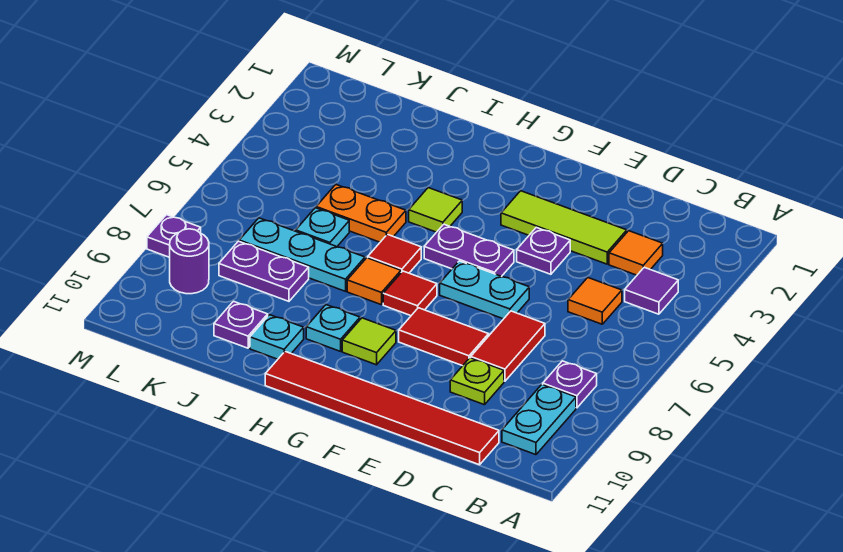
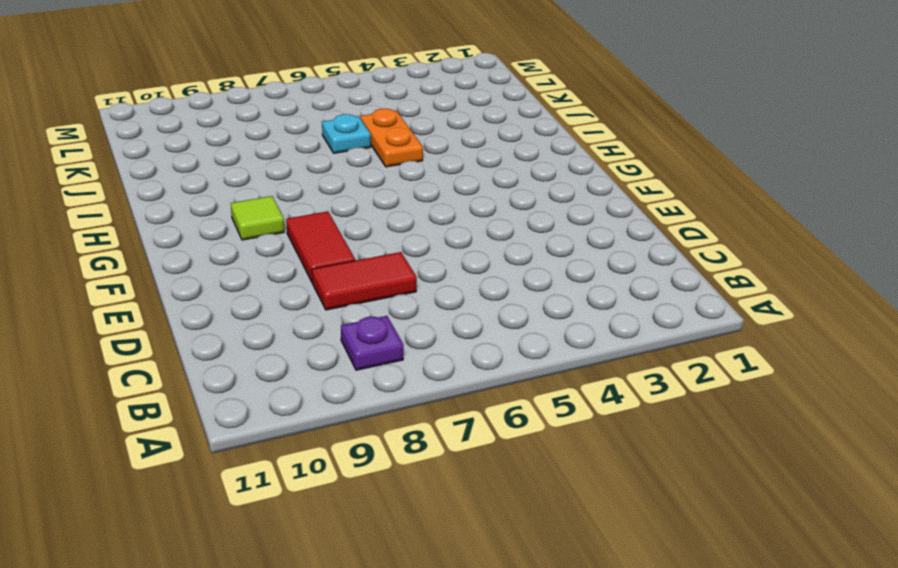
none -> purple 1x1 tile [625,267,678,314]
none -> cyan 1x2 plate [502,384,576,455]
none -> orange 1x1 tile [609,231,663,275]

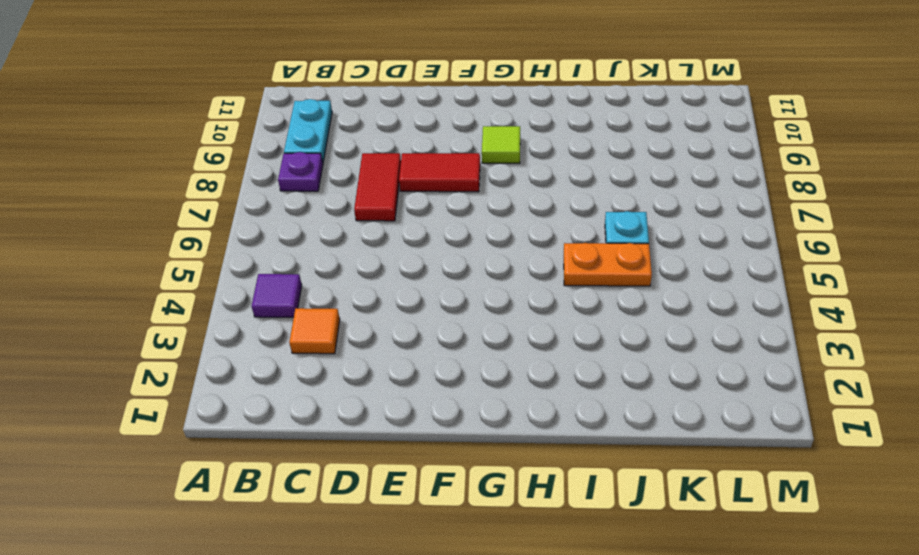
none -> orange 1x1 tile [568,278,622,324]
none -> red 1x6 tile [265,351,499,465]
none -> lime 1x3 tile [501,191,627,264]

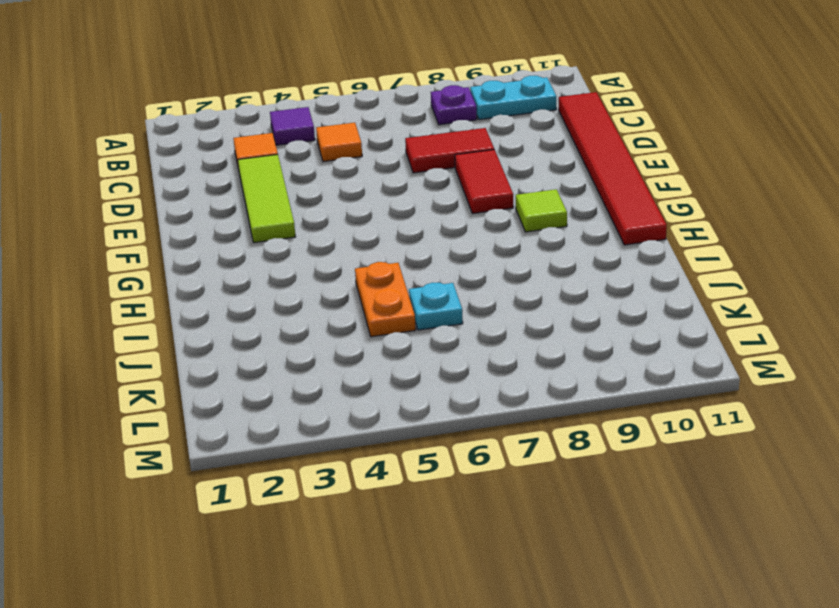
none -> lime 1x1 plate [450,358,504,405]
none -> purple 1x1 plate [517,228,570,274]
none -> cyan 1x2 plate [440,261,529,319]

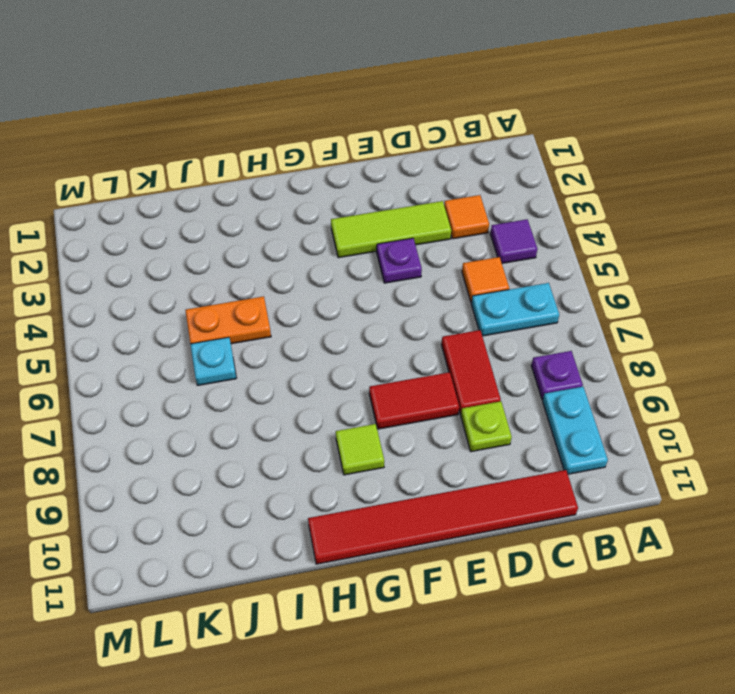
cyan 1x2 plate [471,283,559,336] -> cyan 1x2 plate moved to [440,261,529,319]
none -> purple 1x2 plate [424,224,514,277]
none -> red 1x1 tile [383,271,437,316]
none -> lime 1x1 tile [409,188,462,232]

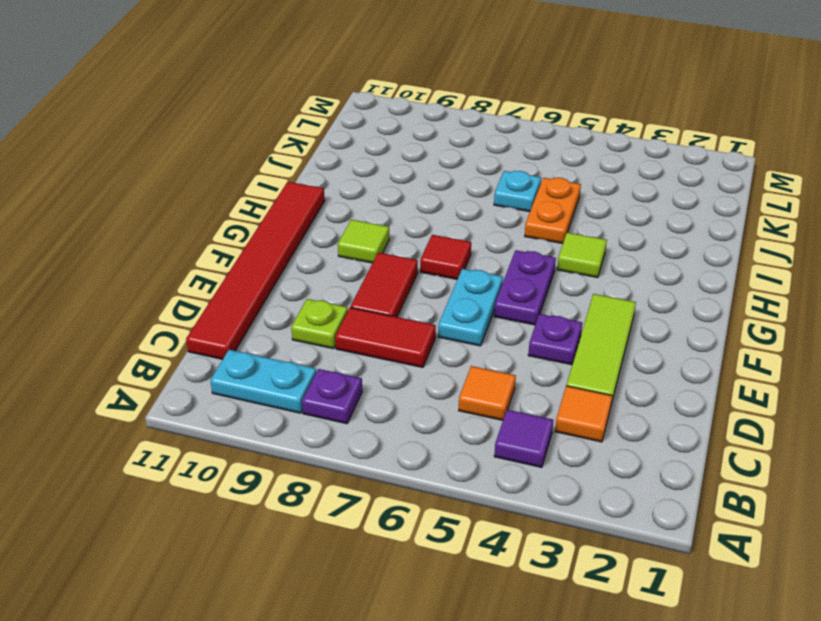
none -> red 1x1 tile [368,234,421,273]
none -> orange 1x1 tile [347,258,401,305]
none -> cyan 1x1 plate [306,305,360,351]

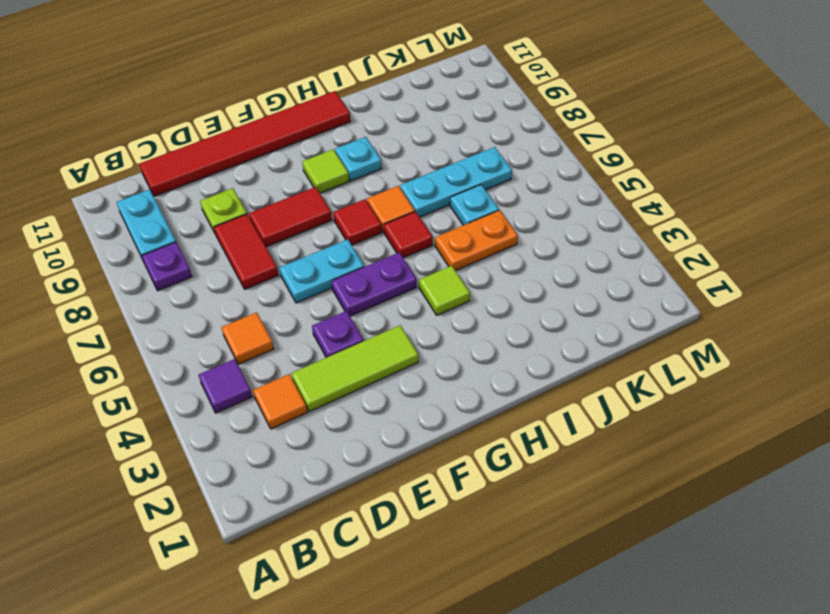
none -> cyan 1x1 plate [250,315,304,359]
none -> purple 1x2 plate [219,241,309,301]
none -> purple 1x1 plate [214,301,268,348]

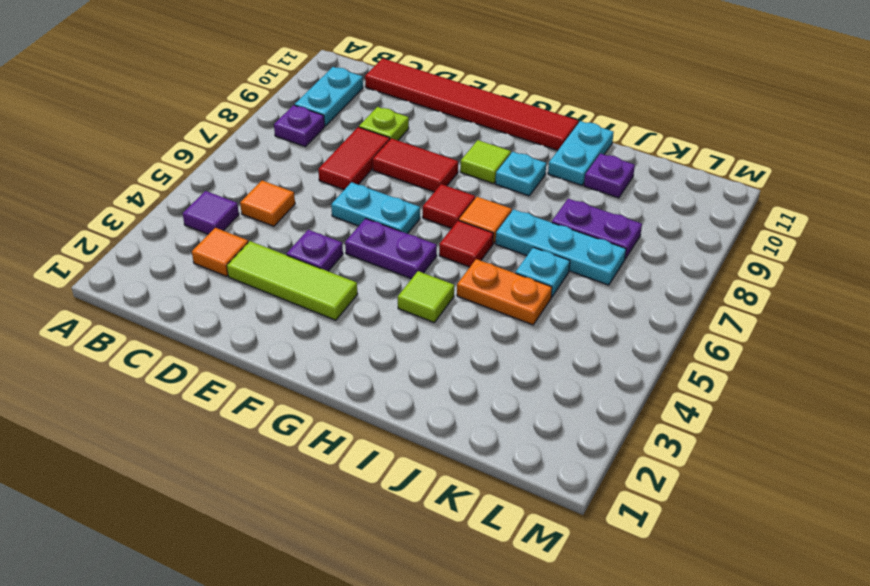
cyan 1x2 plate [548,121,614,185] -> cyan 1x1 plate [250,315,304,359]
none -> purple 1x1 round brick [170,229,209,294]
none -> purple 1x1 plate [147,215,201,257]

